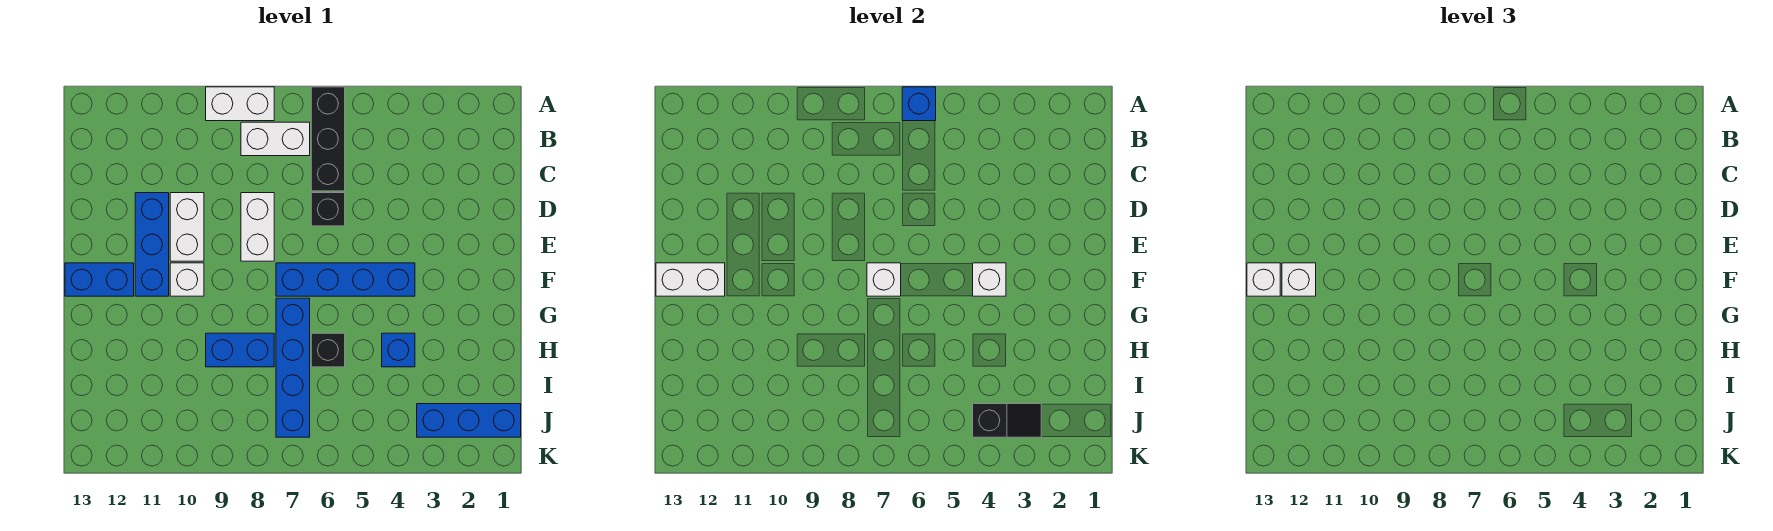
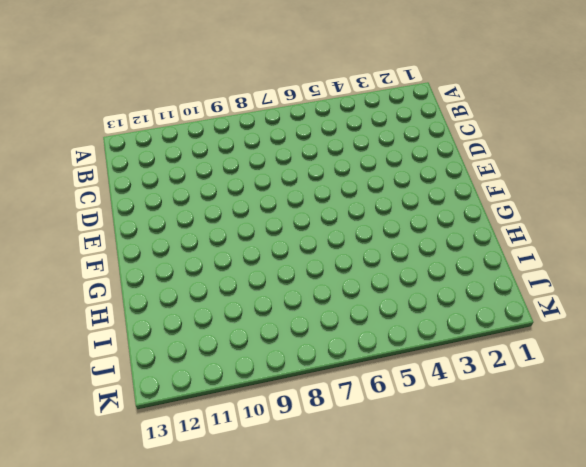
none -> black 1x3 brick [311,87,345,191]
none -> white 1x2 brick [206,87,274,121]
none -> white 1x2 brick [241,122,310,156]

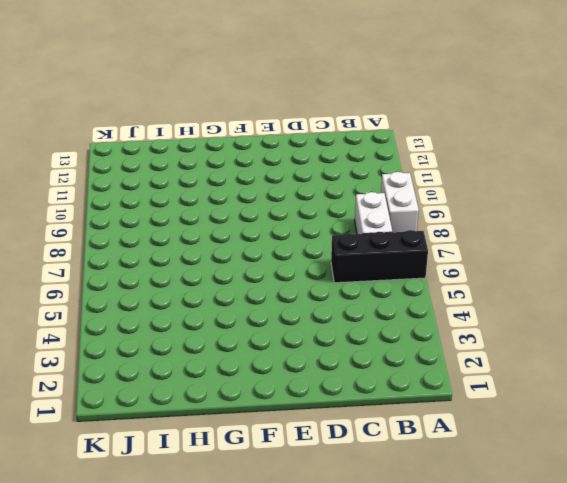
none -> black 1x1 brick [311,193,345,226]
none -> white 1x2 brick [241,193,274,261]
none -> white 1x2 brick [170,193,204,261]

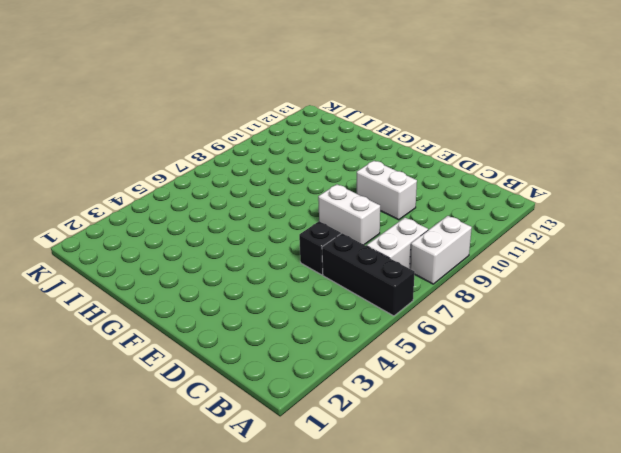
none -> blue 1x3 brick [135,193,169,296]
none -> blue 1x4 brick [276,263,415,296]
none -> white 1x1 brick [170,263,204,296]

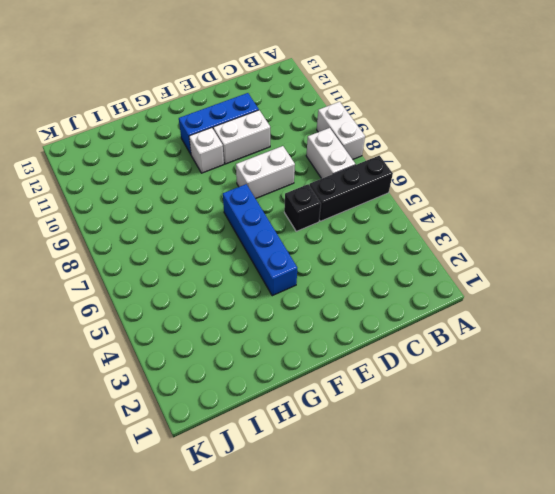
none -> blue 1x2 brick [65,263,134,296]
none -> blue 1x4 brick [276,298,310,437]
none -> blue 1x1 brick [382,333,415,367]

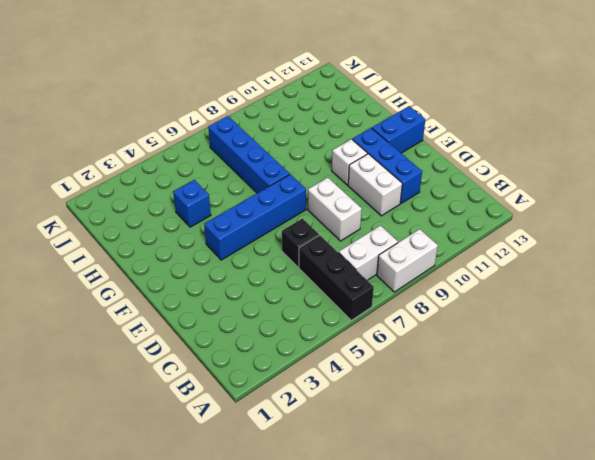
none -> black 1x1 brick [311,333,345,367]
none -> blue 1x2 brick [206,333,274,367]
none -> blue 1x3 brick [417,404,521,437]

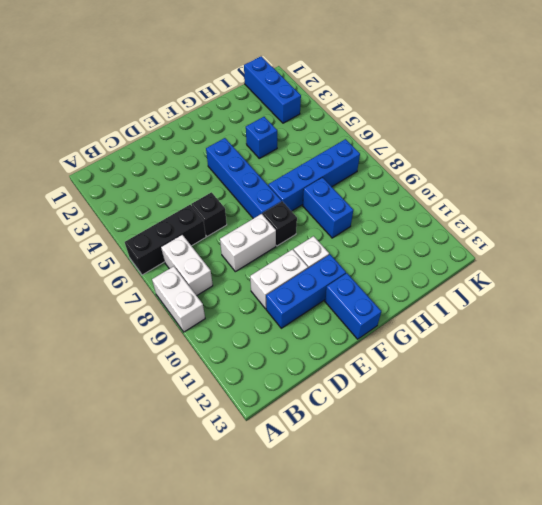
black 1x1 brick [263,201,297,246] -> black 1x1 brick moved to [311,333,345,367]
none -> blue 1x1 brick [902,87,936,121]
none -> white 1x1 brick [973,263,1006,296]
none -> white 1x1 brick [867,263,901,296]

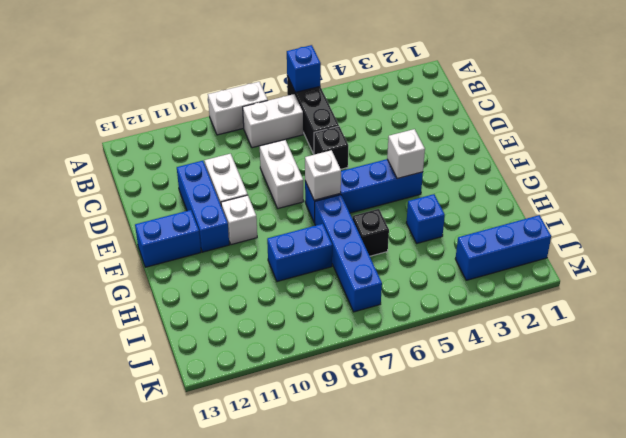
none -> white 1x2 brick [656,263,725,296]
none -> black 1x2 slope [973,404,1041,437]
none -> white 1x1 brick [1282,263,1316,296]

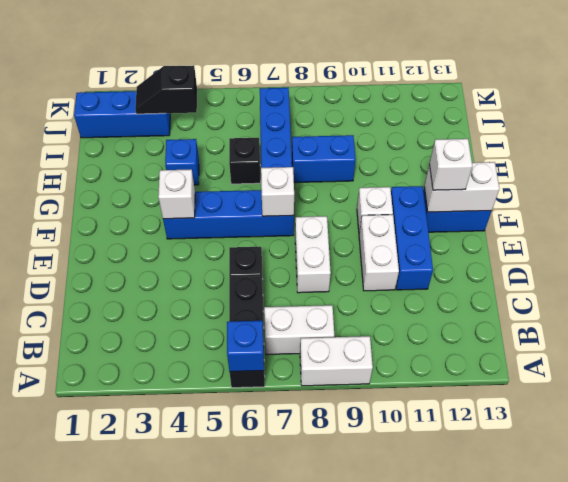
none -> white 1x1 brick [1247,263,1280,296]

